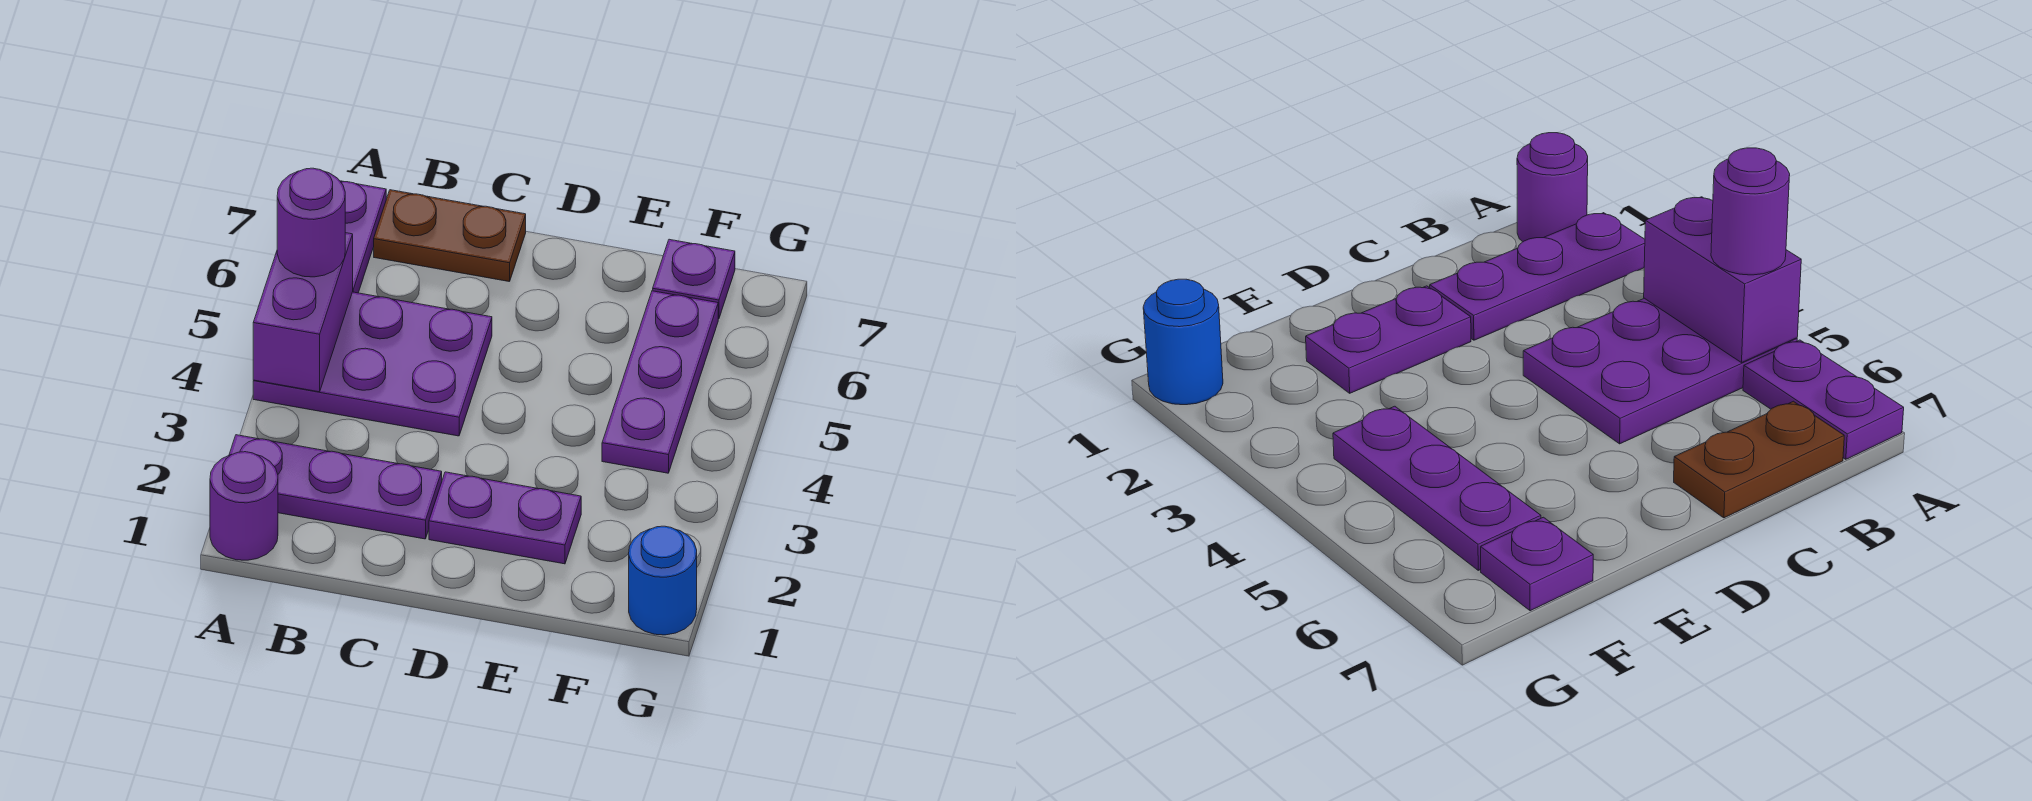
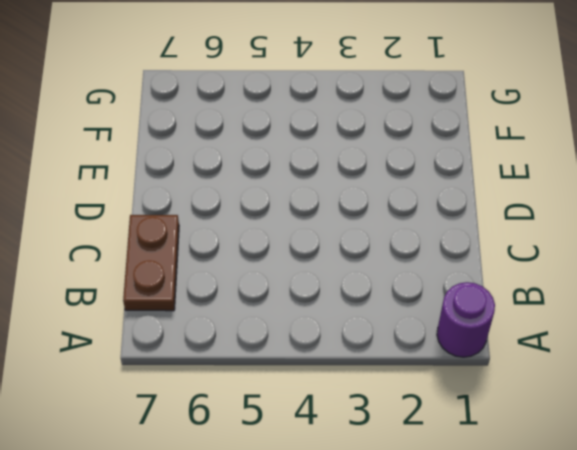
none -> purple 1x3 plate [229,435,442,539]
none -> purple 2x3 plate [253,292,492,436]

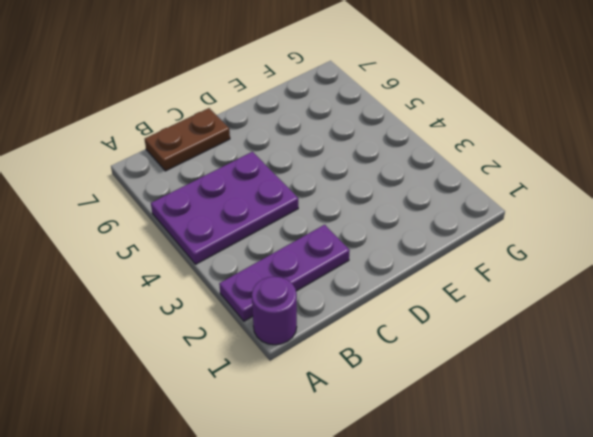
none -> purple 1x2 plate [340,181,386,293]
none -> purple 1x2 plate [429,472,581,564]

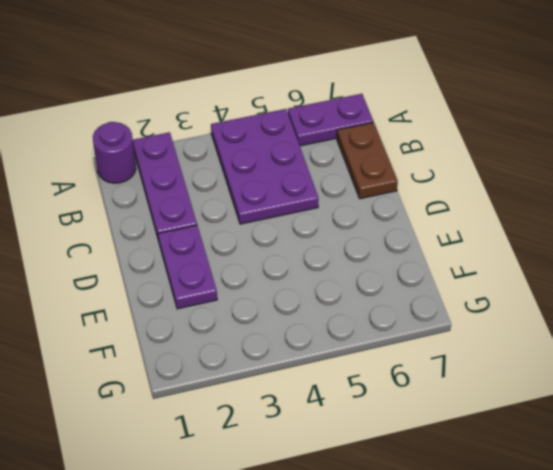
none -> purple 1x3 plate [602,291,718,473]
none -> purple 1x1 plate [653,239,735,319]

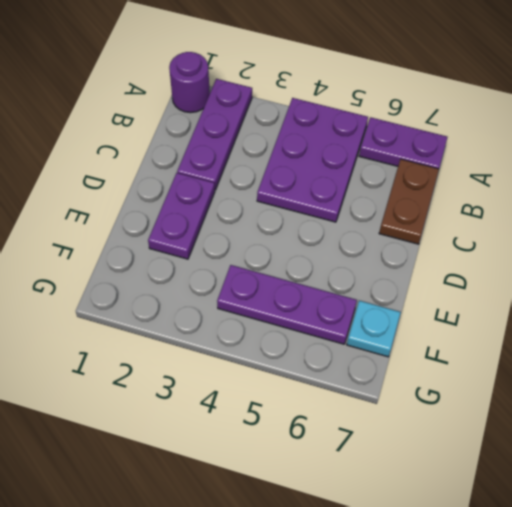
cyan 1x1 plate [347,301,401,357] -> purple 1x1 plate [653,239,735,319]
none -> blue 1x1 round brick [629,526,697,635]
none -> purple 1x2 brick [253,233,353,392]

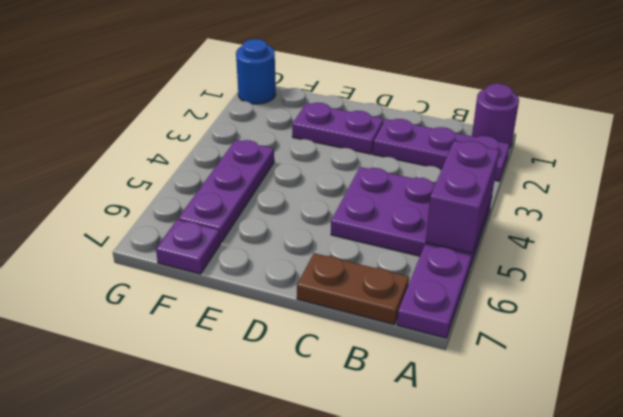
none -> purple 1x1 round brick [277,168,345,277]

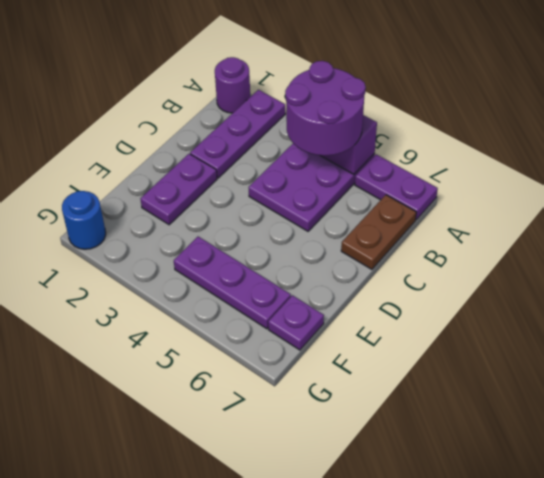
purple 2x2 round brick [285,61,366,156] -> purple 1x1 round brick [277,168,345,277]

